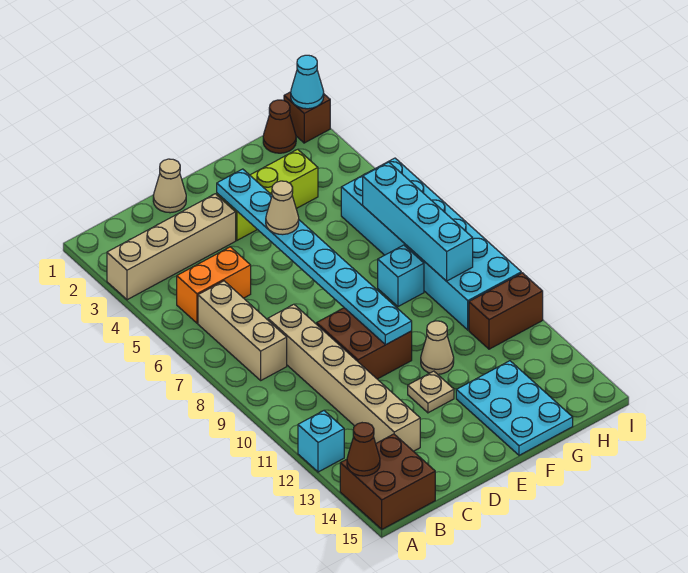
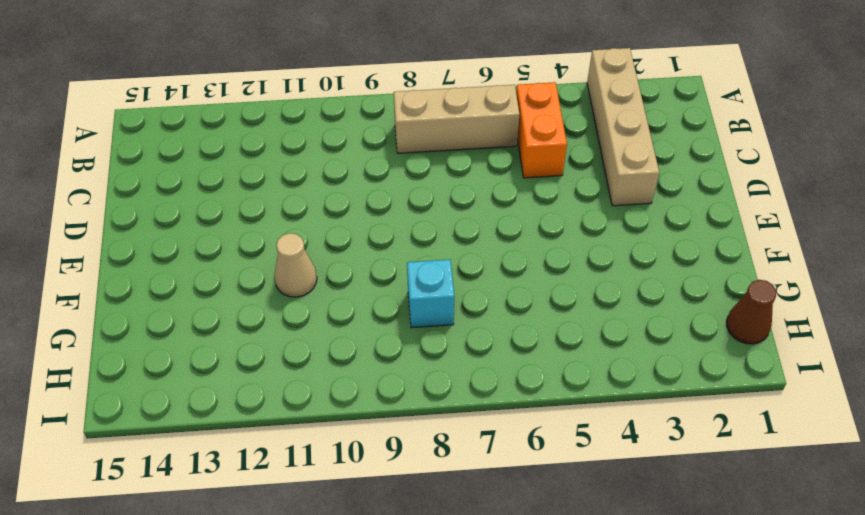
none -> cyan 1x1 brick [298,411,344,472]
none -> brown 2x2 brick [340,434,435,529]
none -> tan 1x6 brick [268,304,420,451]

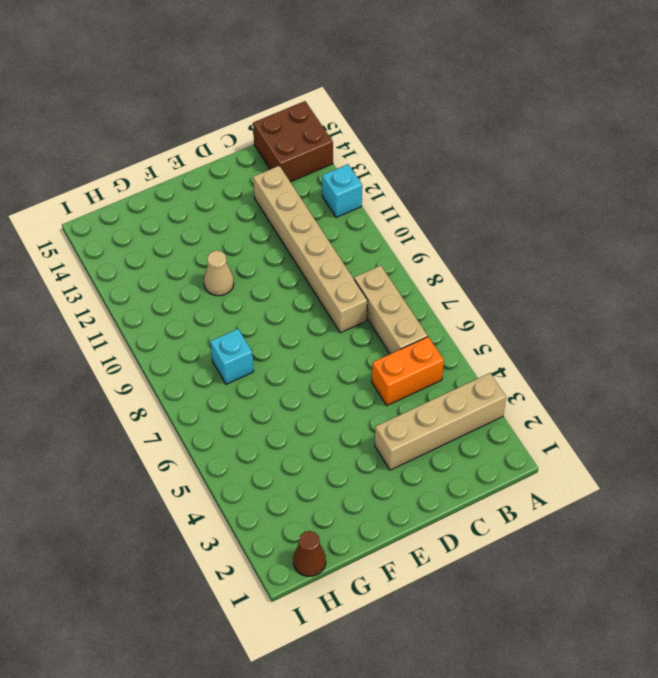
none -> tan 1x1 cone [153,159,186,213]
none -> brown 2x2 brick [317,308,412,379]
none -> lime 1x3 brick [217,149,318,240]

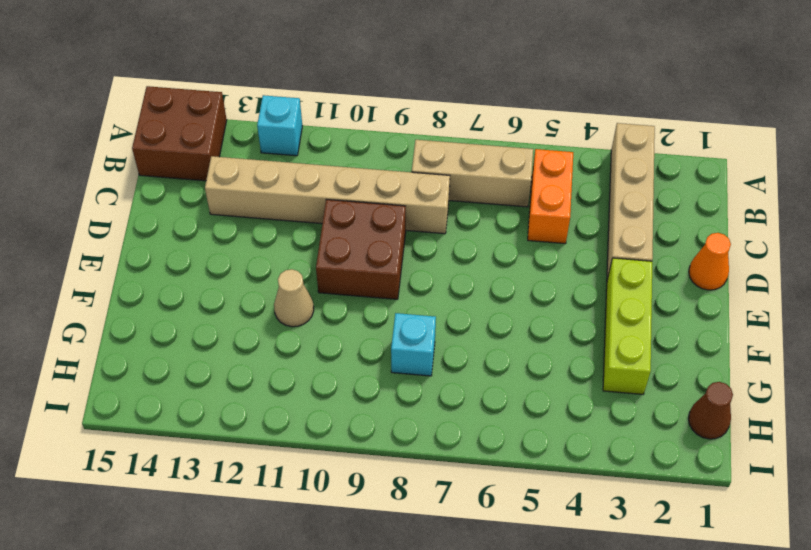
orange 1x1 cone [689,233,731,290] -> tan 1x1 cone [153,159,186,213]
none -> tan 1x1 plate [408,371,454,413]
none -> cyan 2x3 plate [456,361,573,455]
none -> cyan 2x6 brick [341,158,521,330]

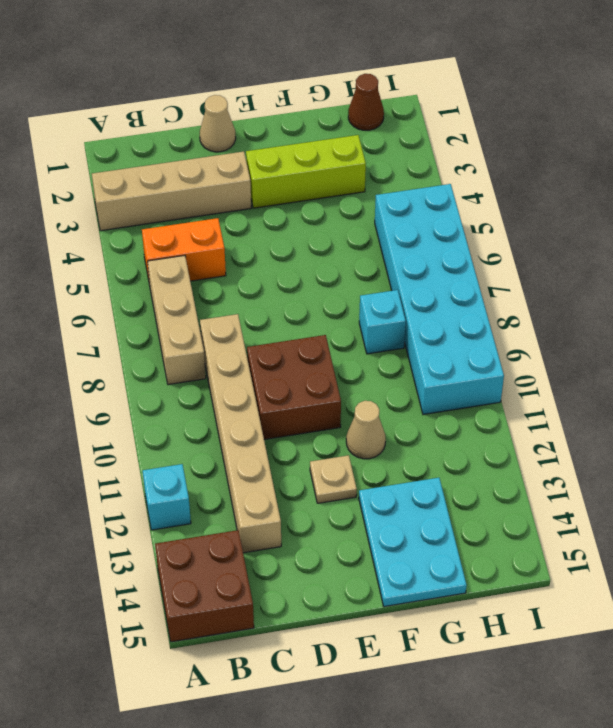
none -> brown 1x2 brick [469,273,543,349]
none -> brown 1x1 brick [284,92,330,143]
none -> brown 1x1 cone [347,423,380,476]

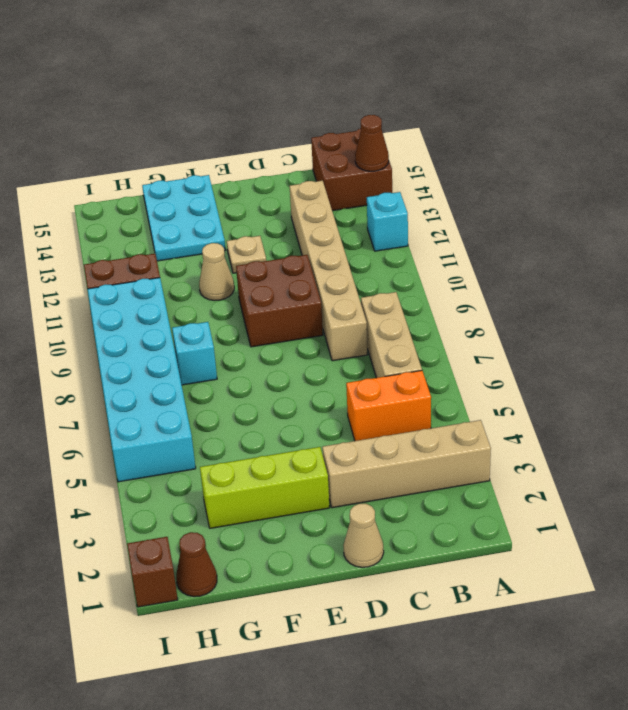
none -> cyan 1x8 plate [217,169,412,345]
none -> cyan 1x4 brick [363,162,473,281]
none -> cyan 1x1 cone [291,55,324,109]

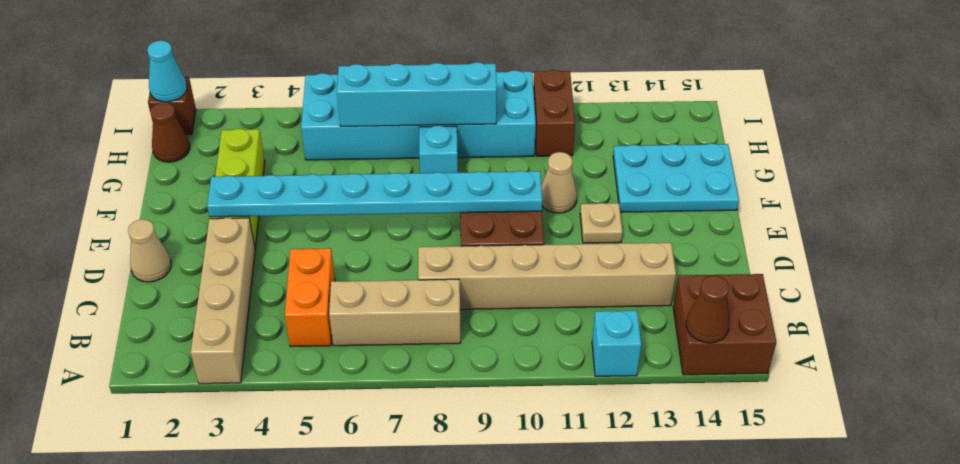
none -> tan 1x1 cone [266,181,299,235]

